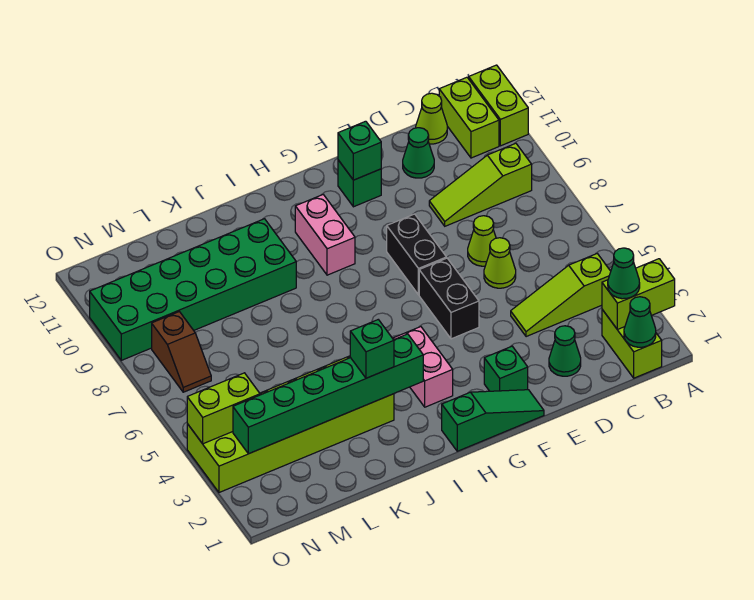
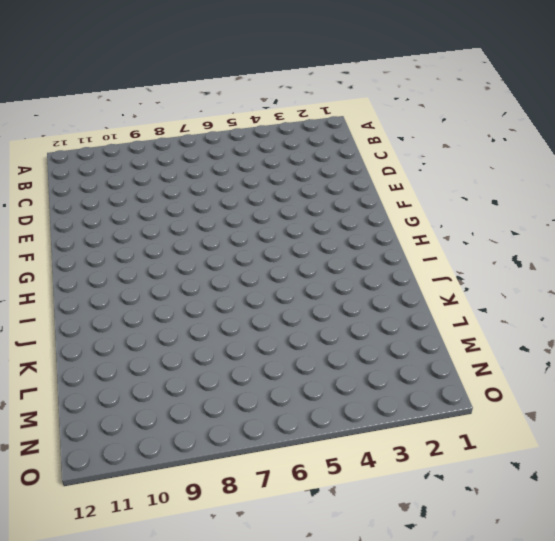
none -> lime 1x2 brick [469,65,528,146]
none -> lime 1x2 brick [602,310,662,378]
none -> lime 1x3 slope [511,254,611,337]

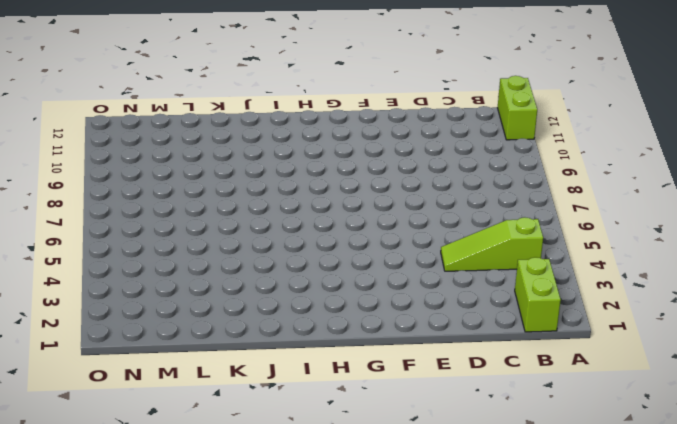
none -> lime 1x3 slope [429,143,532,226]
none -> lime 1x2 brick [439,77,499,158]
none -> lime 1x1 cone [416,93,447,144]

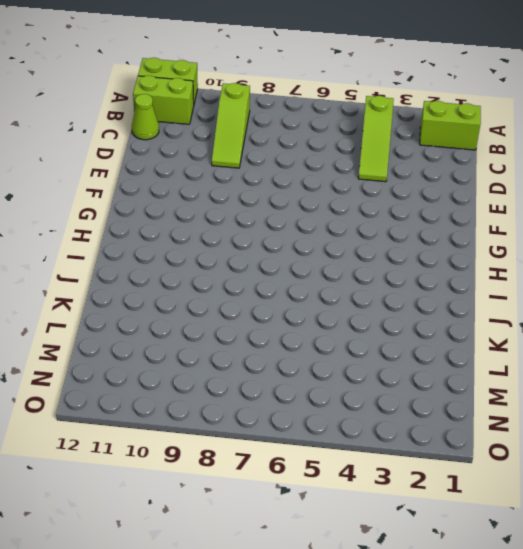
none -> green 1x1 cone [549,326,581,376]
none -> lime 1x1 cone [484,238,516,288]
none -> lime 1x1 cone [468,216,496,266]

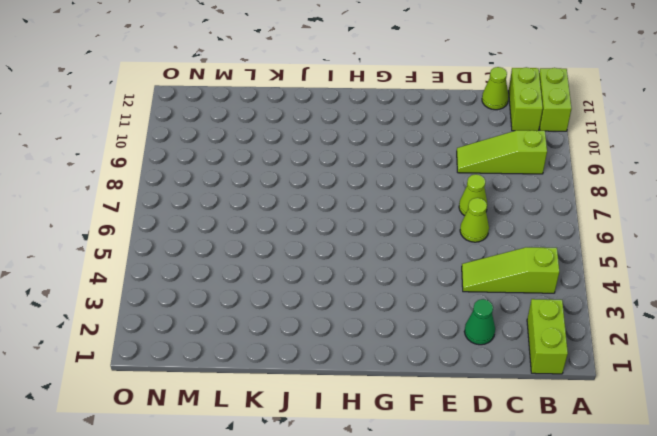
none -> green 1x1 cone [403,128,434,178]
none -> green 1x3 slope [442,390,544,451]
none -> green 1x1 brick [484,346,528,391]

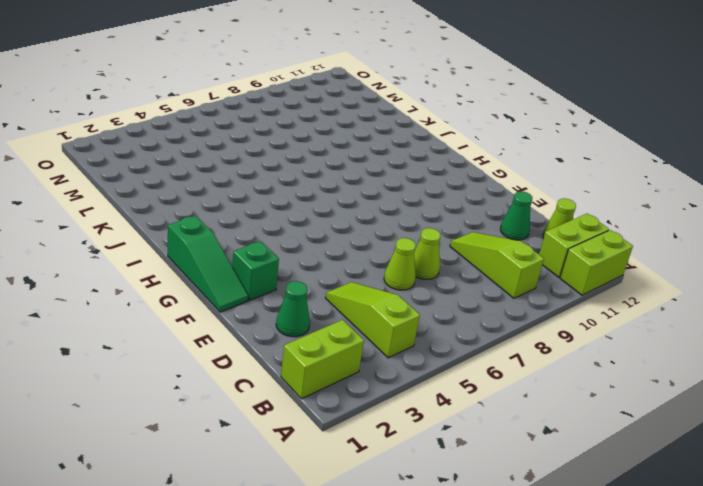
none -> black 1x2 brick [419,258,479,339]
none -> black 1x2 brick [387,214,446,295]
none -> green 1x1 brick [338,160,381,207]

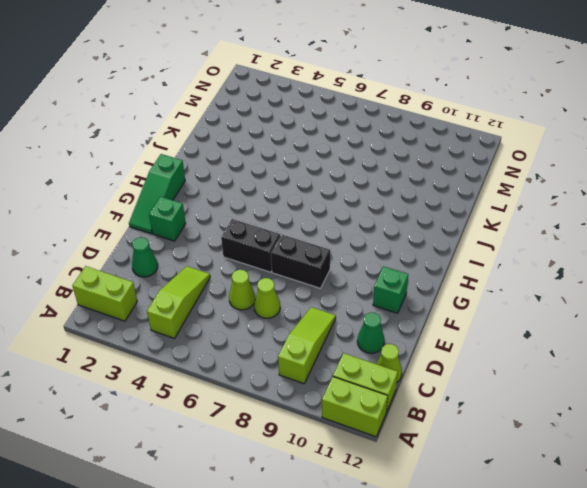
none -> pink 1x2 brick [393,327,453,407]
none -> pink 1x2 brick [295,195,355,275]
none -> lime 2x6 brick [187,356,394,492]

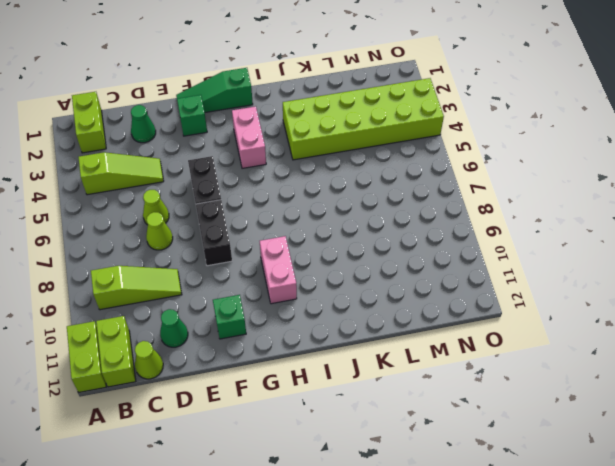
none -> green 2x6 brick [90,219,296,360]
none -> brown 1x2 slope [152,312,211,392]
none -> lime 1x2 brick [602,259,675,329]

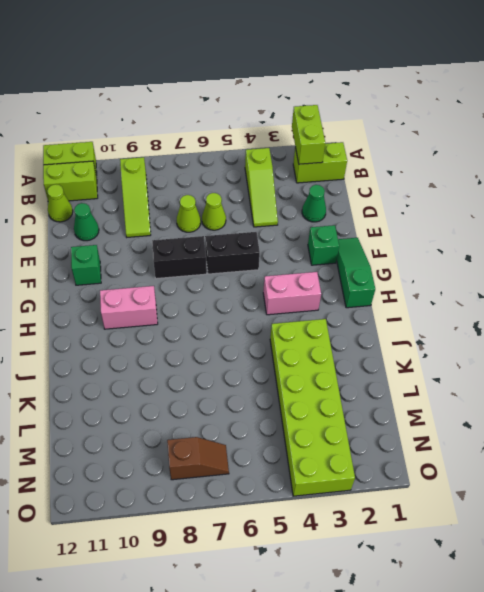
none -> green 2x6 brick [90,219,296,360]
none -> green 1x1 cone [624,297,656,347]
none -> green 1x1 brick [338,121,381,180]

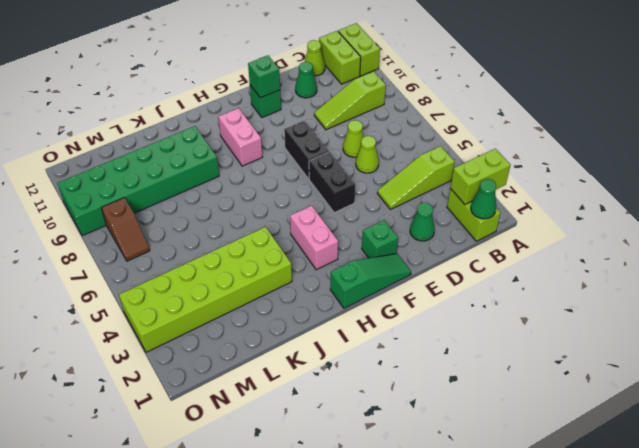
none -> green 1x6 brick [233,334,423,454]
none -> lime 1x2 brick [187,373,260,444]
none -> green 1x1 cone [608,248,640,299]

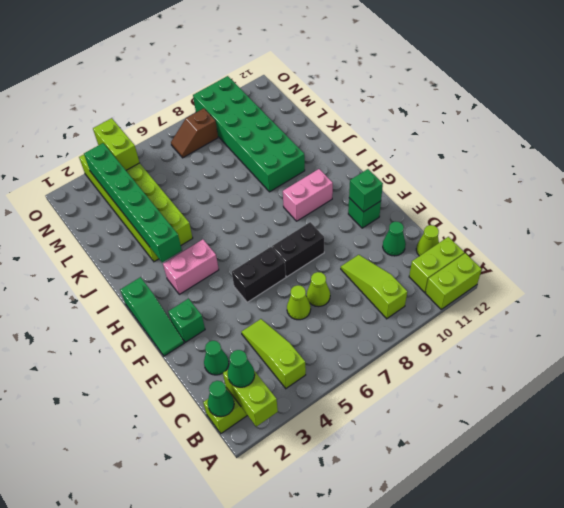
none -> green 1x1 brick [350,320,394,378]

